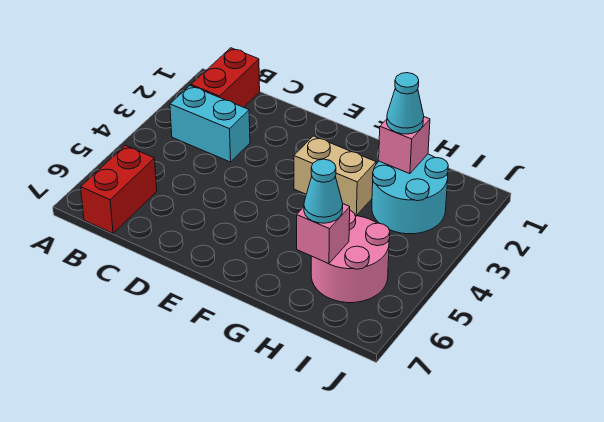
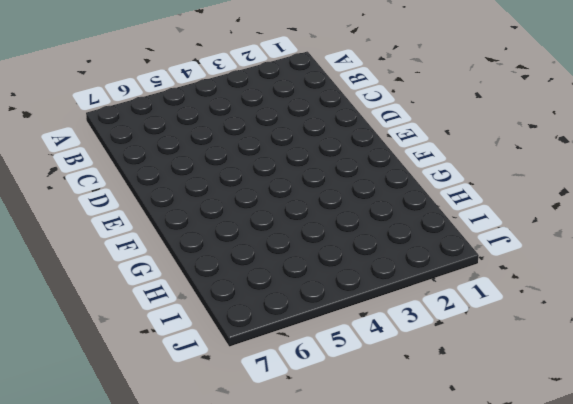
none -> red 1x2 brick [191,48,260,107]
none -> cyan 1x2 brick [170,86,250,162]

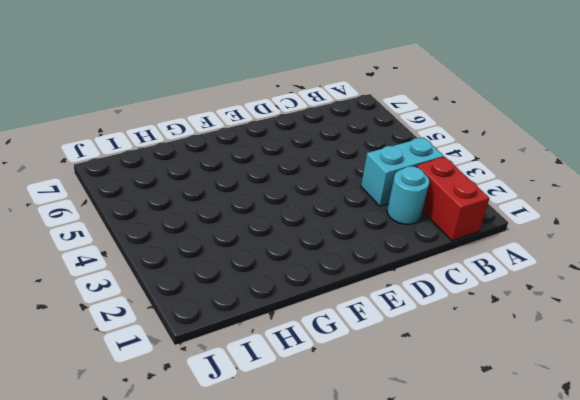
cyan 1x1 round brick [387,166,430,224] -> none
none -> red 1x2 brick [81,145,157,233]
none -> tan 1x2 brick [294,136,376,215]

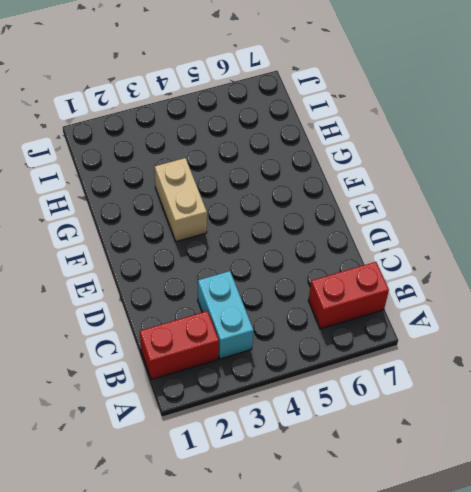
none -> cyan 2x2 round brick [372,154,448,234]
none -> pink 2x2 round brick [311,210,390,303]

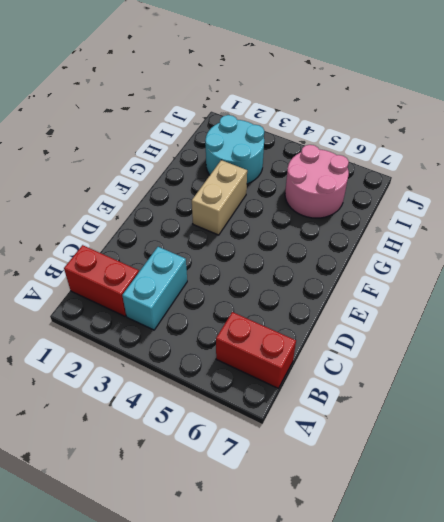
none -> pink 1x1 brick [379,117,430,174]
none -> pink 1x1 brick [297,204,350,264]

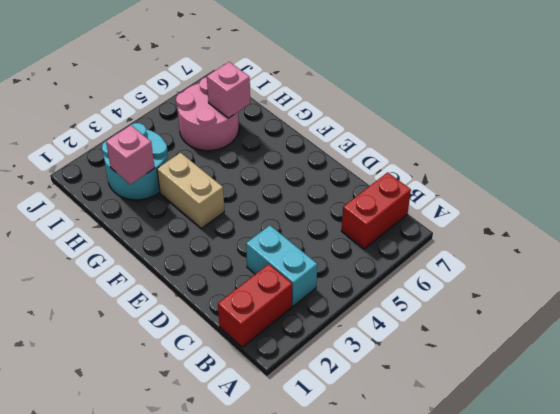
none -> cyan 1x1 cone [387,73,424,134]
none -> cyan 1x1 cone [304,159,343,223]

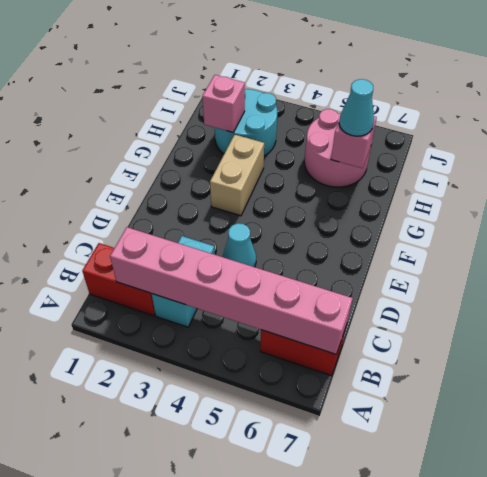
pink 1x6 brick [110,227,353,354] -> none
cyan 1x1 cone [223,223,256,267] -> cyan 1x1 cone moved to [387,73,424,134]

